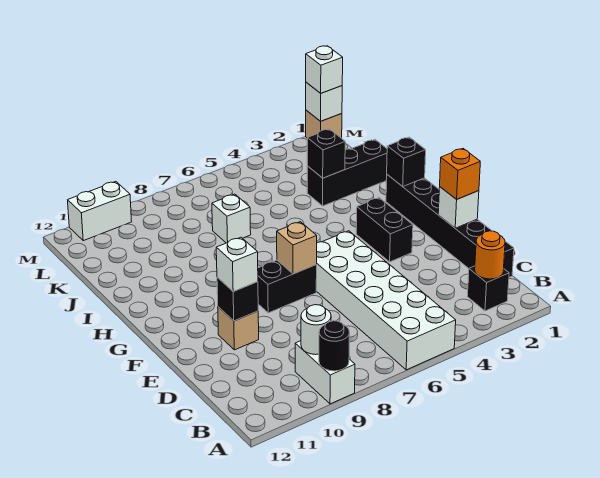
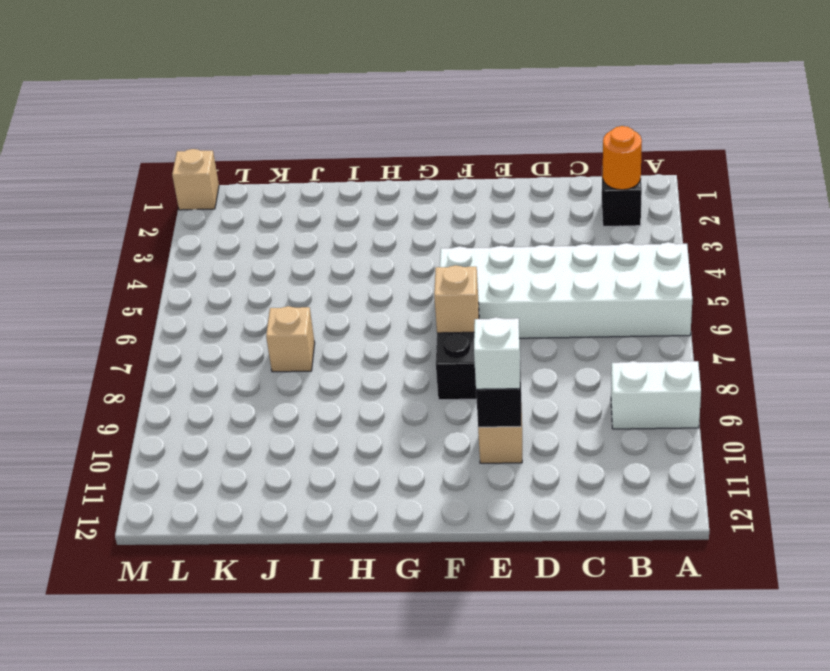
tan 1x1 brick [266,306,315,372] -> white 1x1 brick [212,194,251,243]
none -> black 1x6 brick [386,175,514,277]
none -> black 1x2 brick [356,198,413,262]
none -> black 1x3 brick [307,140,387,206]

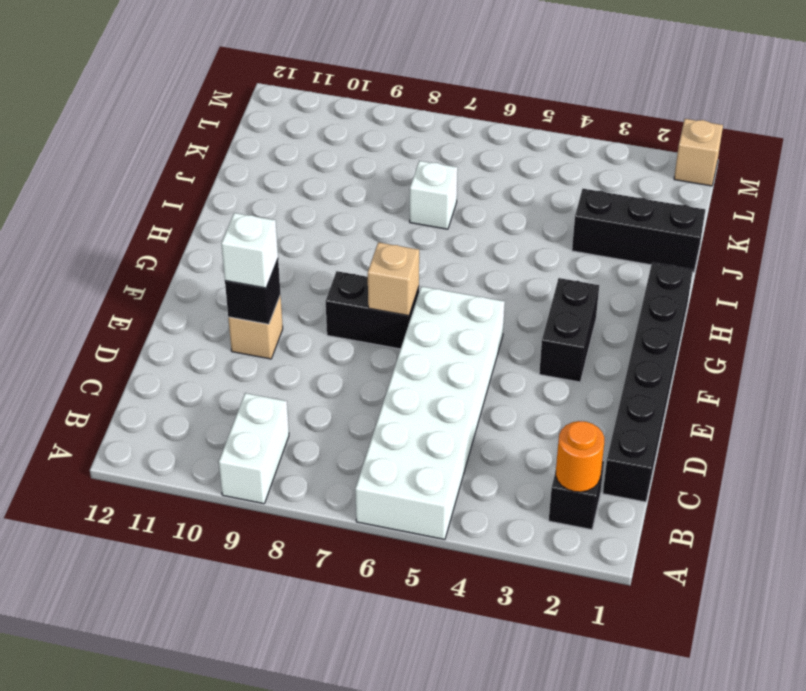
none -> white 1x2 brick [68,182,132,241]
none -> black 1x1 round brick [319,321,350,371]
none -> white 1x1 round brick [301,305,331,355]

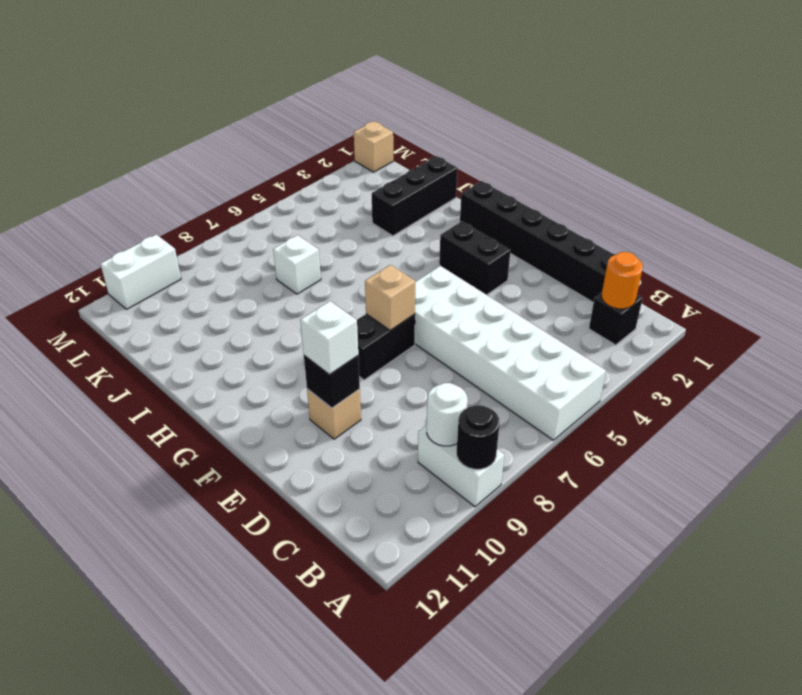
none -> white 1x1 brick [438,187,479,228]
none -> black 1x1 brick [387,137,426,186]
none -> black 1x1 brick [307,129,345,178]

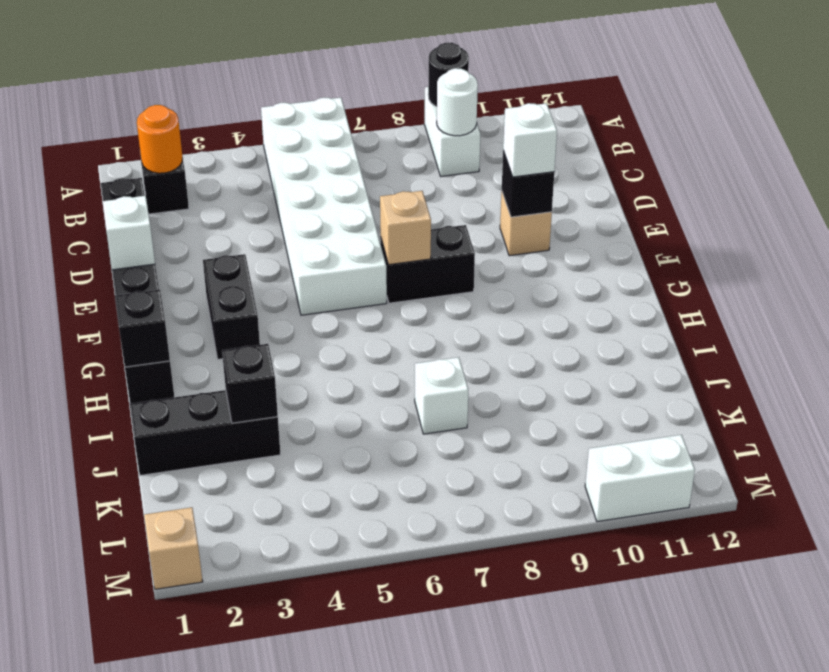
none -> white 1x1 brick [306,82,342,121]
none -> orange 1x1 brick [440,149,480,199]
none -> white 1x1 brick [306,46,343,93]

